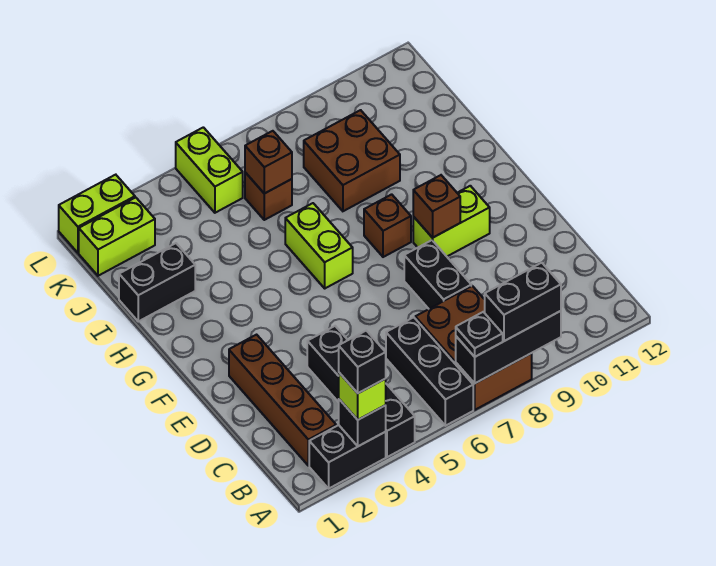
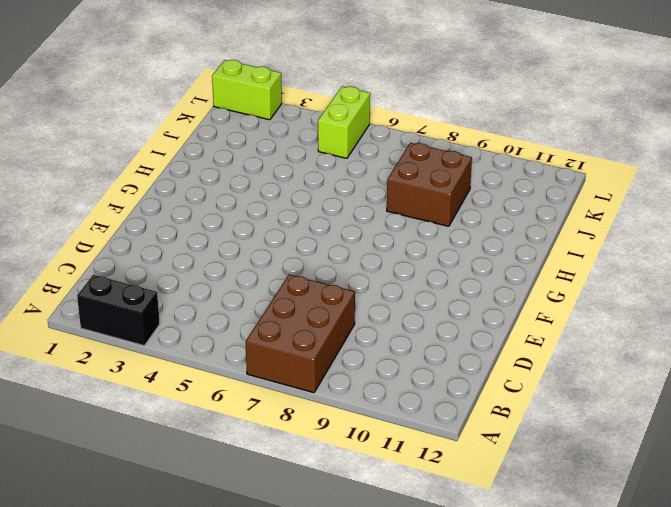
none -> black 1x4 brick [307,326,415,457]
none -> black 1x3 brick [386,317,473,426]
none -> brown 1x4 brick [229,335,336,466]

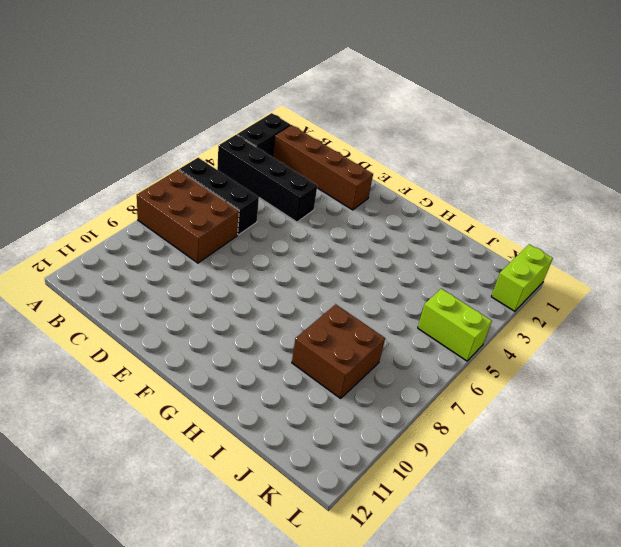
none -> black 1x2 brick [404,240,471,309]
none -> lime 1x2 brick [413,186,490,256]
none -> lime 1x2 brick [285,203,353,288]

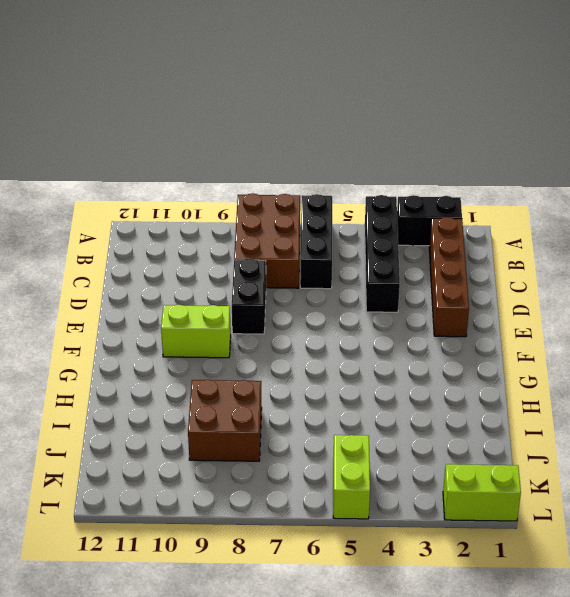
none -> lime 1x2 brick [285,203,353,288]
none -> brown 1x1 brick [364,194,411,257]
none -> black 1x2 brick [119,243,195,321]

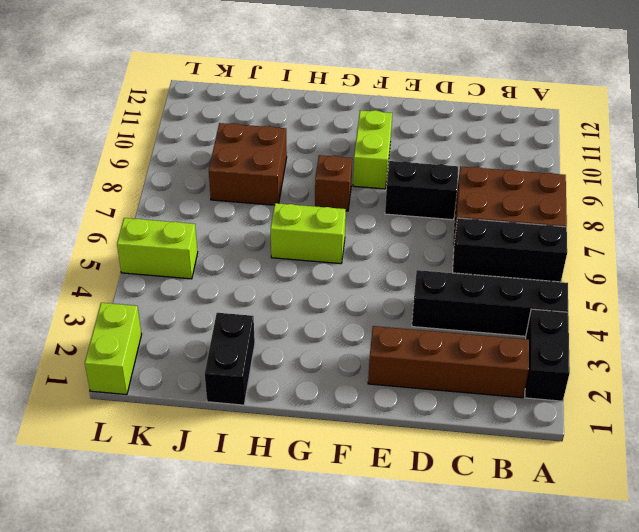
none -> brown 1x1 brick [245,172,292,220]
none -> lime 1x2 brick [79,197,155,276]
none -> black 1x1 brick [339,399,386,446]

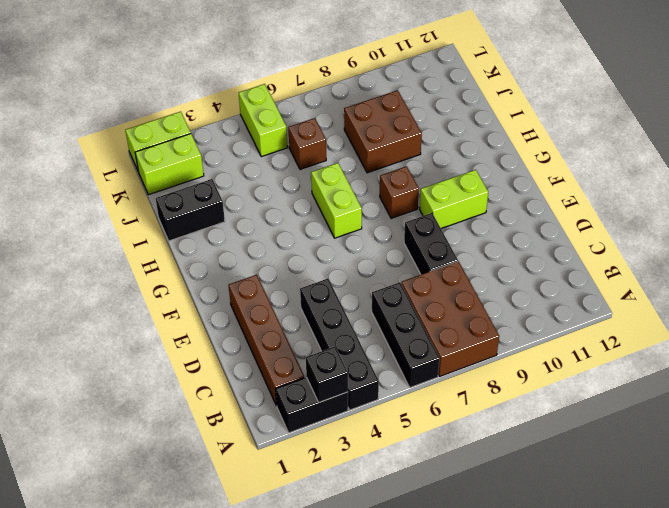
none -> black 1x3 brick [456,311,561,383]
none -> brown 1x1 brick [413,175,460,238]
none -> brown 1x1 brick [245,131,292,194]

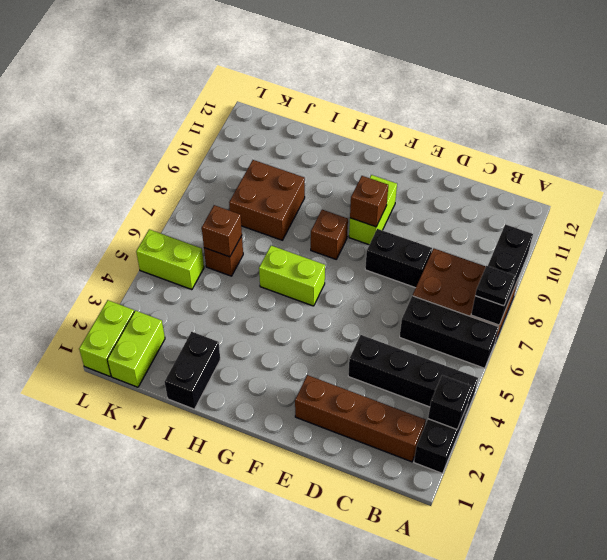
none -> lime 1x1 brick [339,373,386,420]
none -> black 1x2 brick [485,263,561,341]
none -> black 1x1 brick [339,331,386,393]

